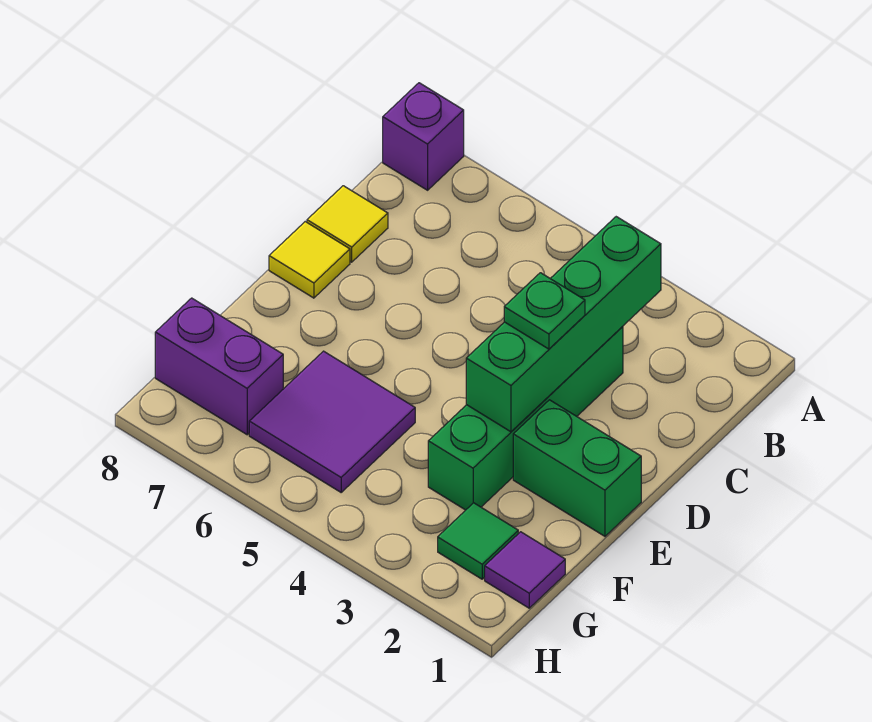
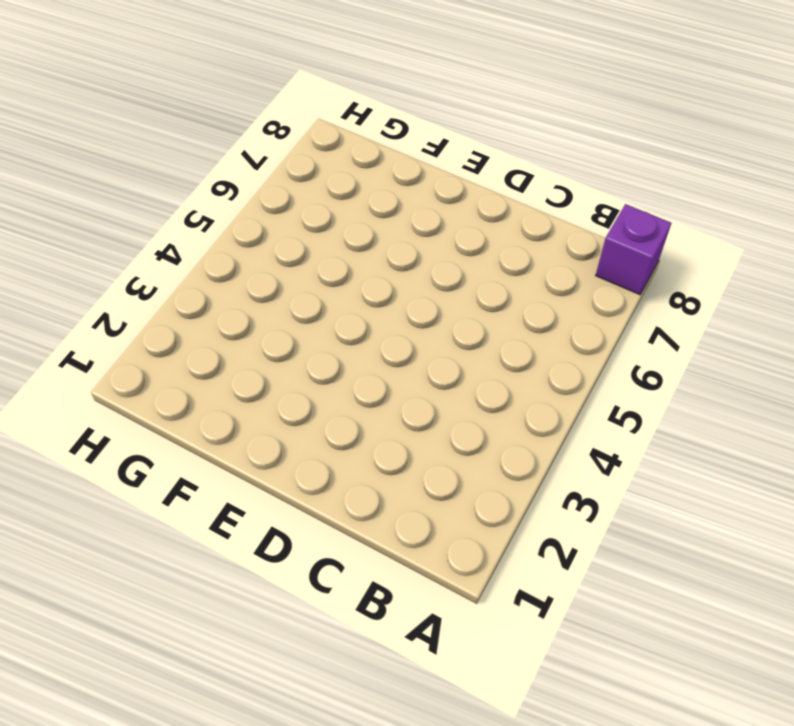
none -> green 1x4 brick [428,326,623,510]
none -> yellow 1x1 tile [307,186,388,262]

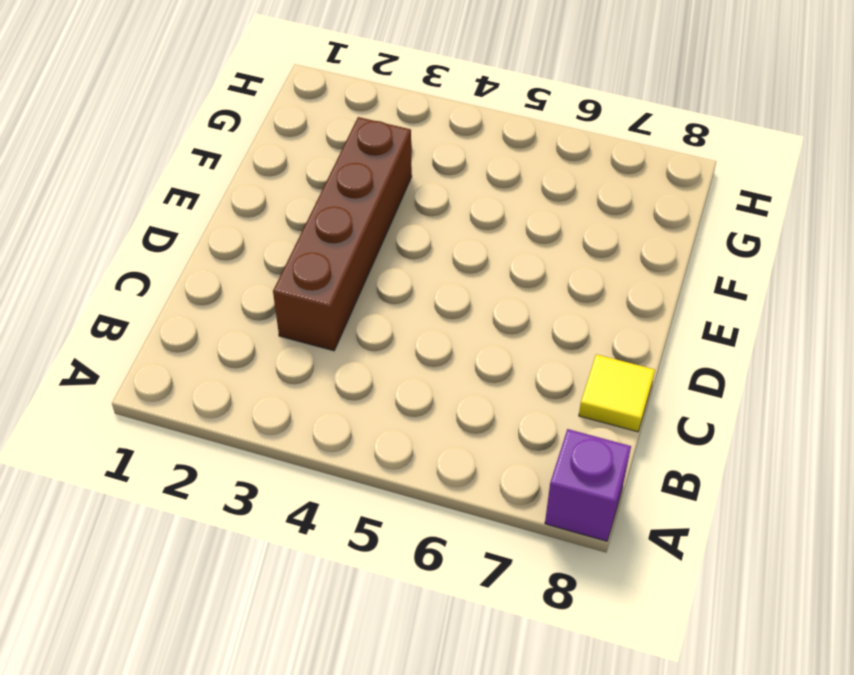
brown 1x4 brick [273,117,412,351] -> green 1x4 brick [428,326,623,510]
none -> yellow 1x1 tile [269,222,350,298]
none -> green 1x2 brick [513,400,641,536]

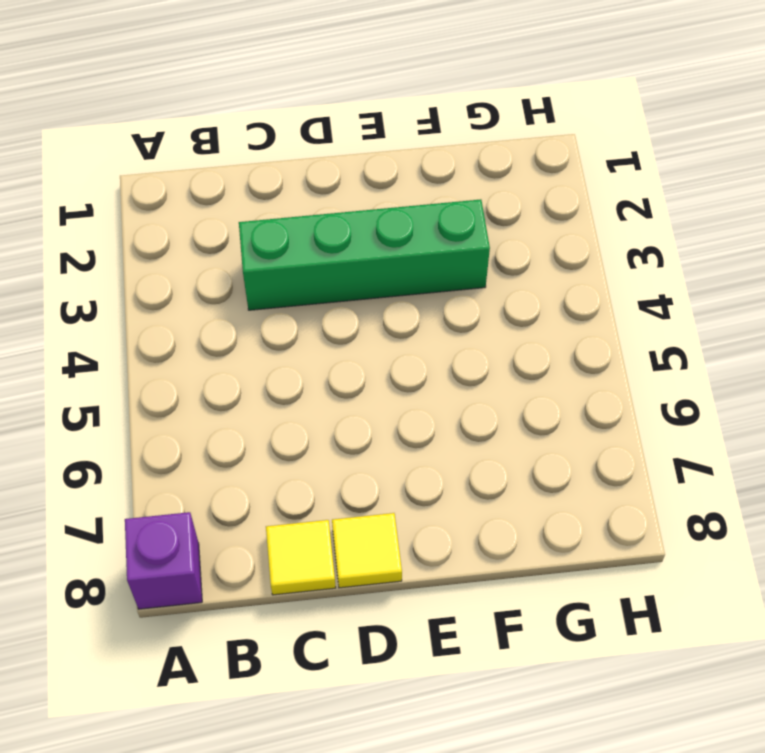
none -> green 1x2 brick [513,400,641,536]
none -> purple 2x2 tile [249,351,415,492]

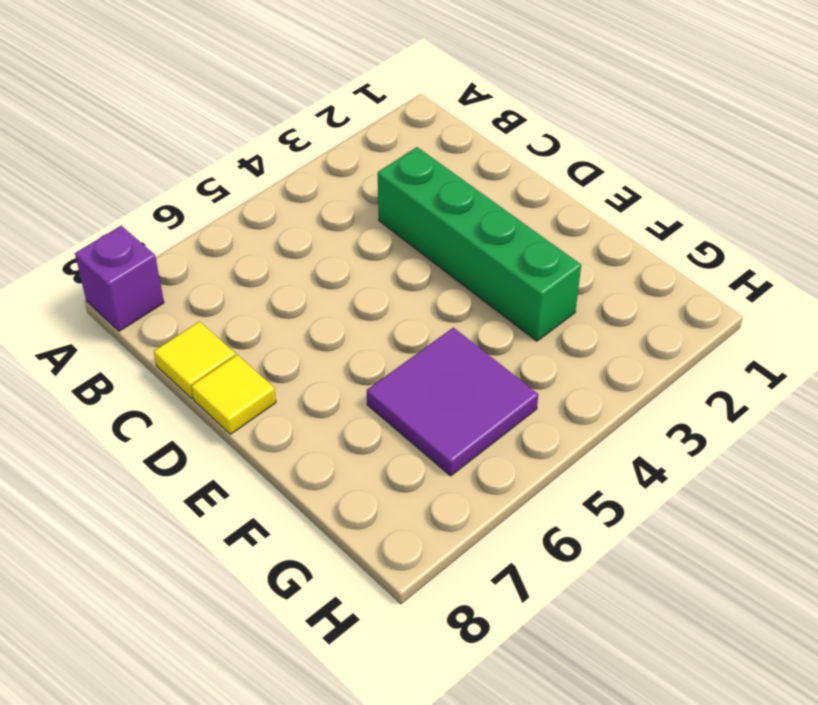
none -> green 1x2 brick [513,400,641,536]
none -> purple 1x1 tile [485,532,565,608]

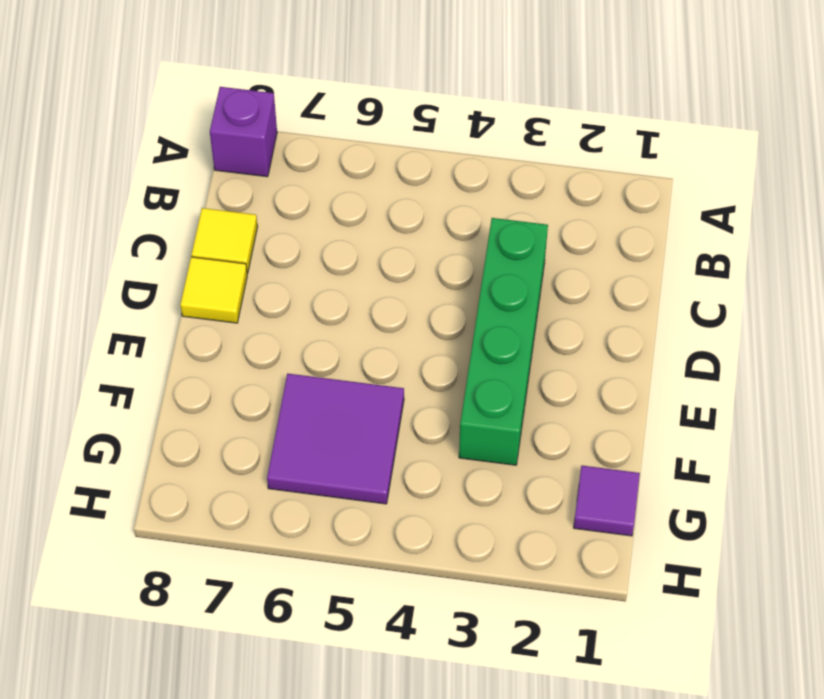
none -> green 1x2 brick [513,400,641,536]
none -> green 1x1 tile [438,503,518,579]

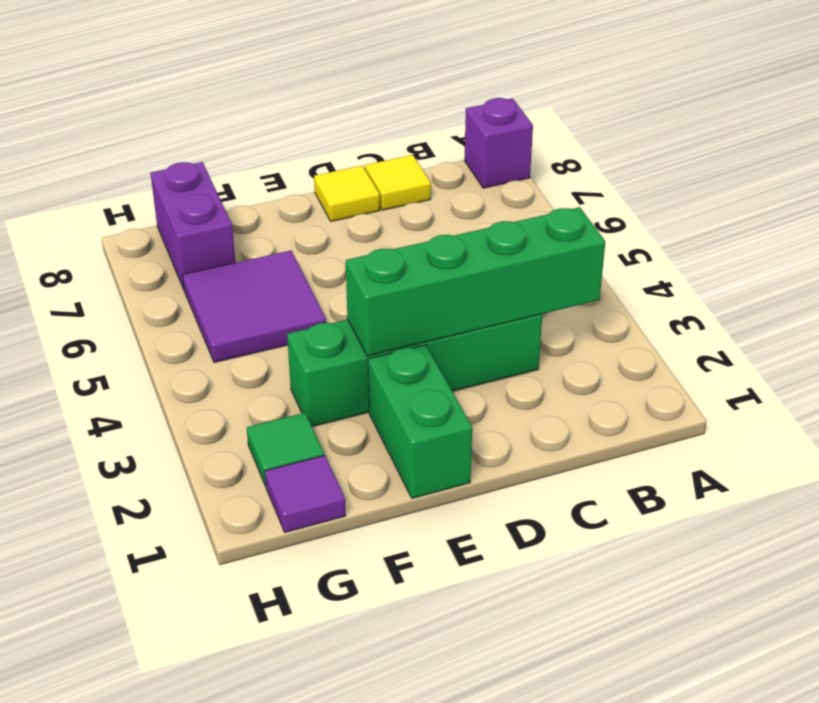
none -> green 1x1 plate [504,273,585,349]

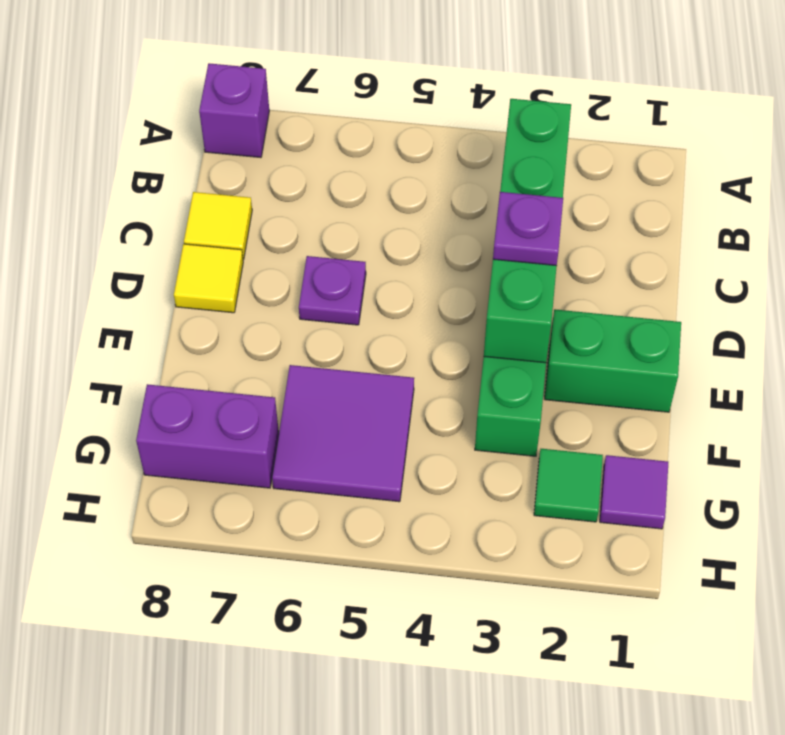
purple 1x1 plate [493,192,563,266] -> green 1x1 plate [504,273,585,349]
purple 1x1 plate [299,256,366,325] -> none

